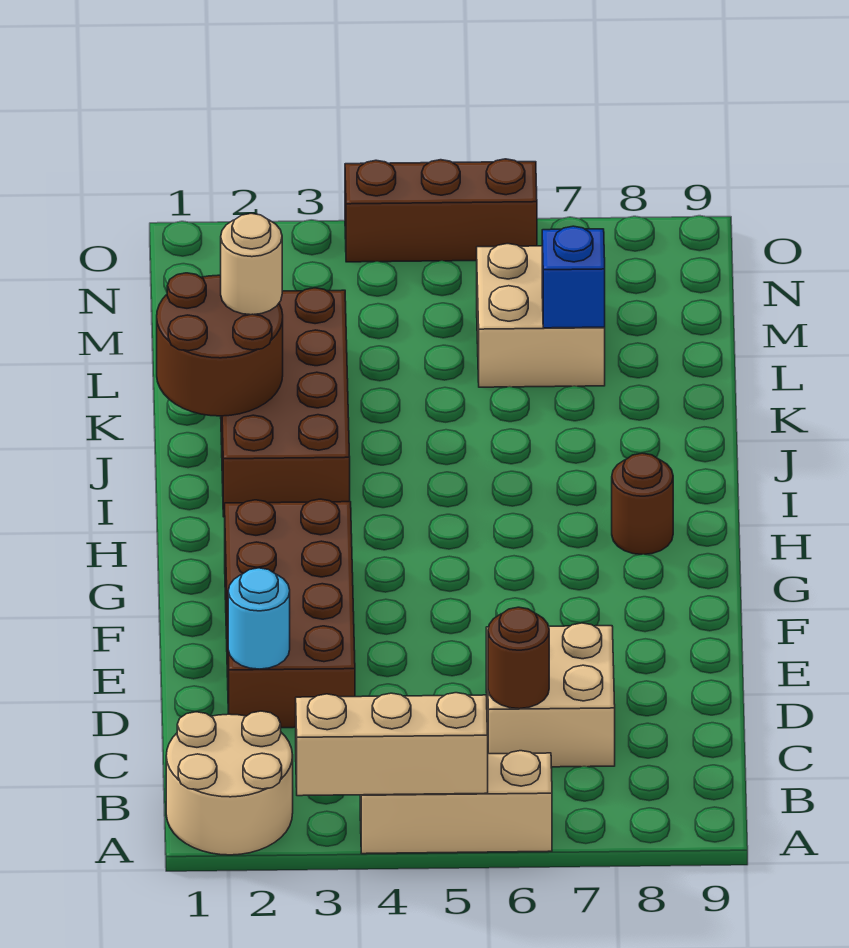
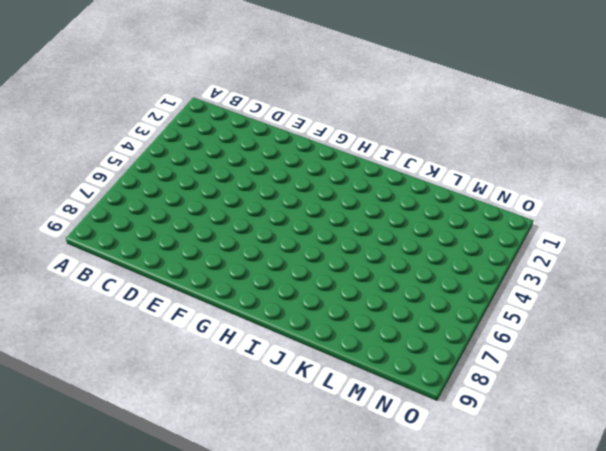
none -> tan 2x2 round brick [166,711,293,855]
none -> tan 1x3 brick [360,751,552,854]
none -> tan 2x2 brick [486,623,615,767]

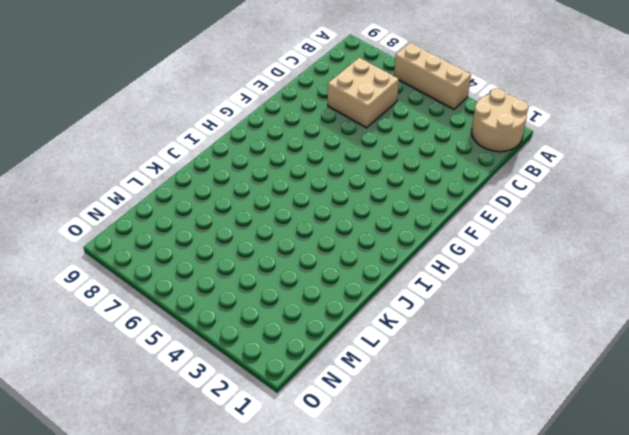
none -> brown 2x4 brick [225,499,355,728]
none -> brown 1x1 round brick [612,453,673,554]
none -> brown 2x4 brick [221,288,350,517]

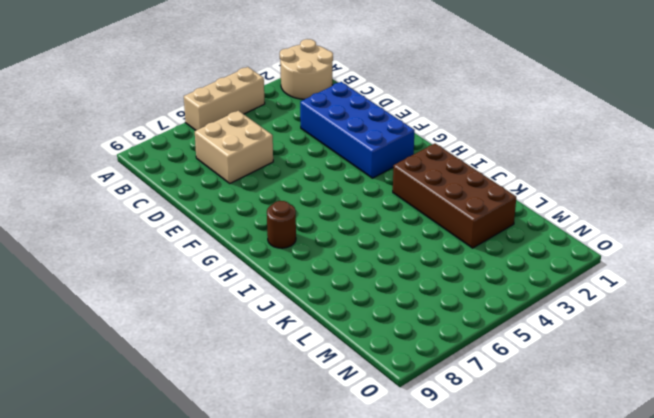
blue 2x4 brick [300,82,415,178] -> brown 2x4 brick [225,499,355,728]
none -> tan 2x2 brick [477,244,605,387]
none -> brown 1x3 brick [345,159,537,262]
none -> tan 1x3 brick [296,693,488,796]

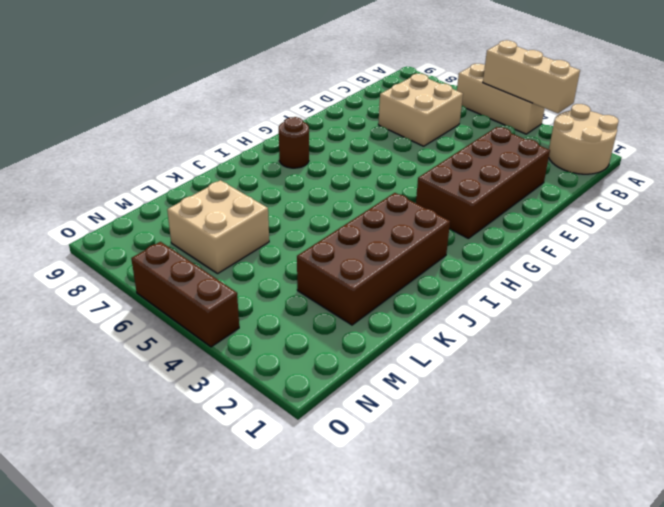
none -> brown 1x1 round brick [488,607,549,709]
none -> cyan 1x1 round brick [228,568,290,669]
none -> brown 2x2 round brick [157,273,283,416]

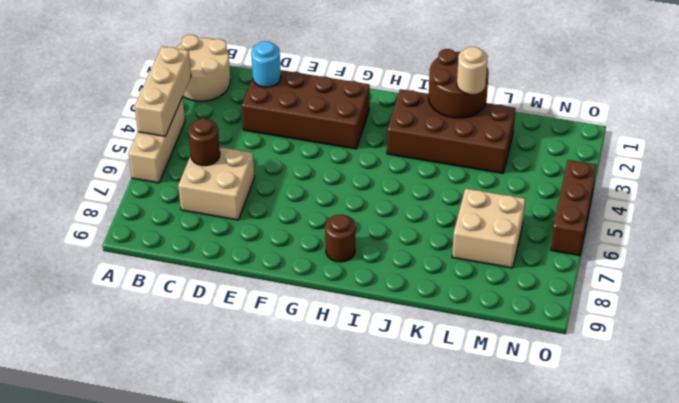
none -> blue 1x1 brick [542,226,605,328]

